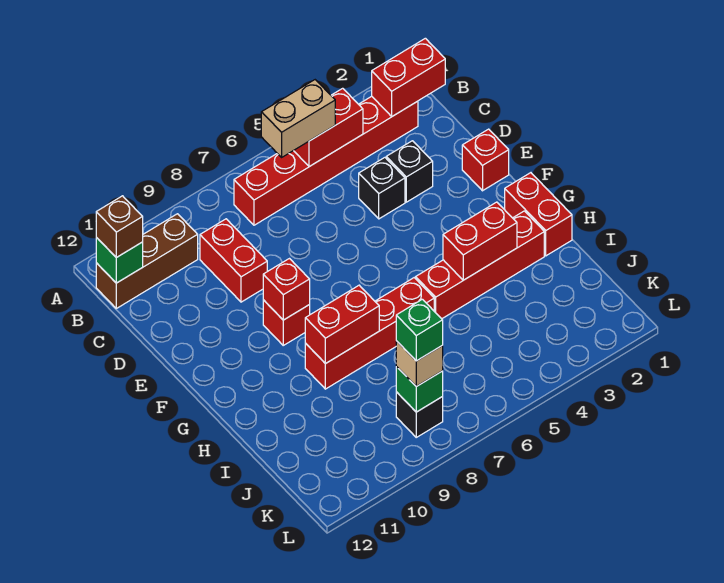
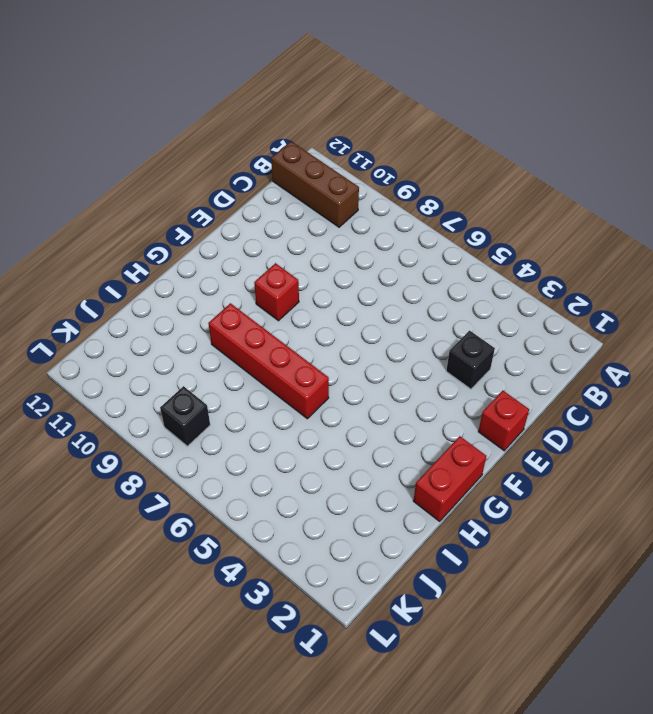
none -> red 1x6 brick [234,96,418,225]
none -> red 1x2 brick [200,219,267,302]
none -> black 1x1 brick [359,158,405,219]

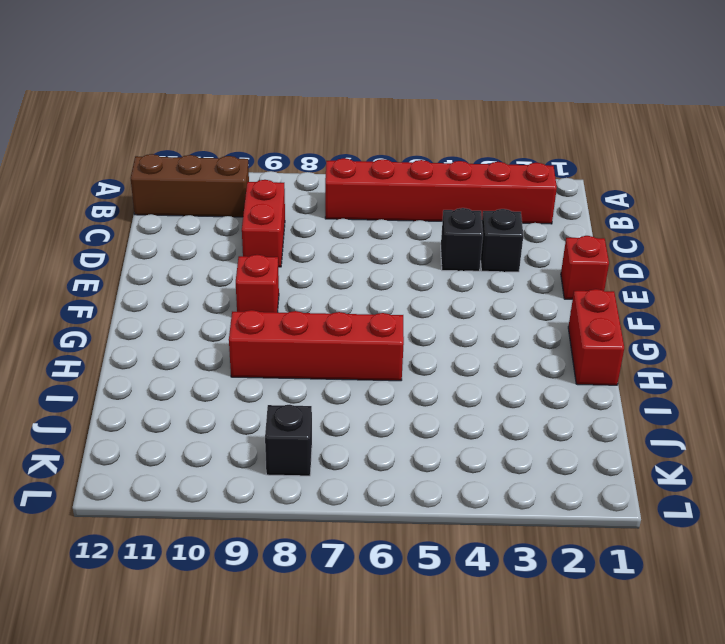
none -> red 1x4 brick [416,211,544,319]
none -> red 1x2 brick [372,38,445,116]
none -> red 1x2 brick [294,88,363,167]

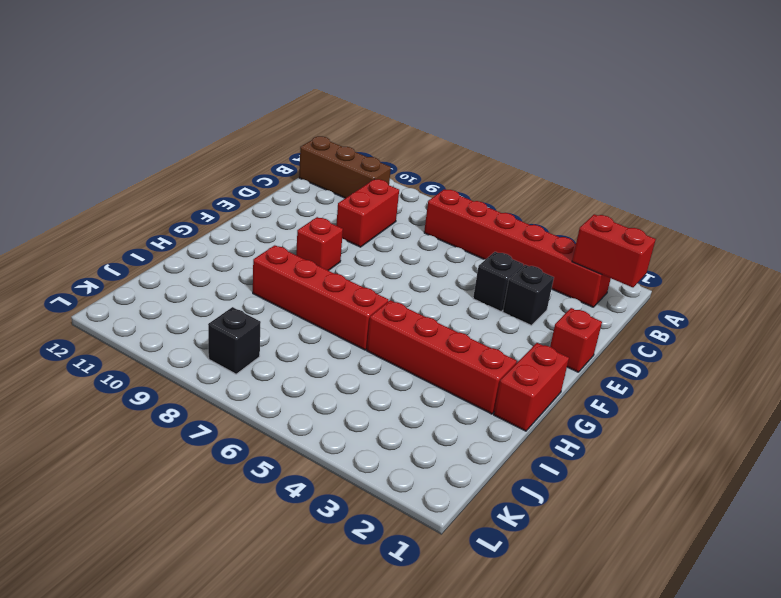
none -> red 1x2 brick [294,88,363,167]
none -> green 1x1 brick [96,237,143,283]
none -> red 1x1 brick [263,259,310,320]

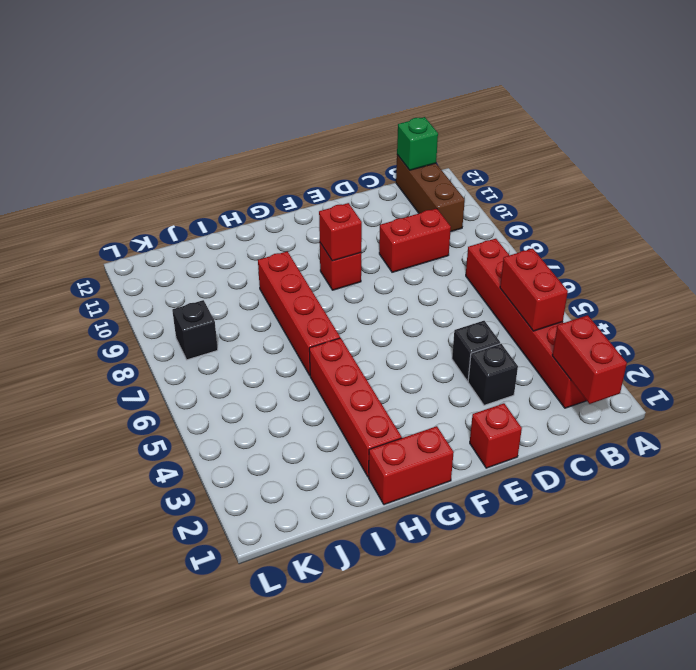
none -> red 1x2 brick [443,202,517,280]
none -> red 1x2 brick [305,285,379,364]
none -> green 1x1 brick [396,366,443,412]

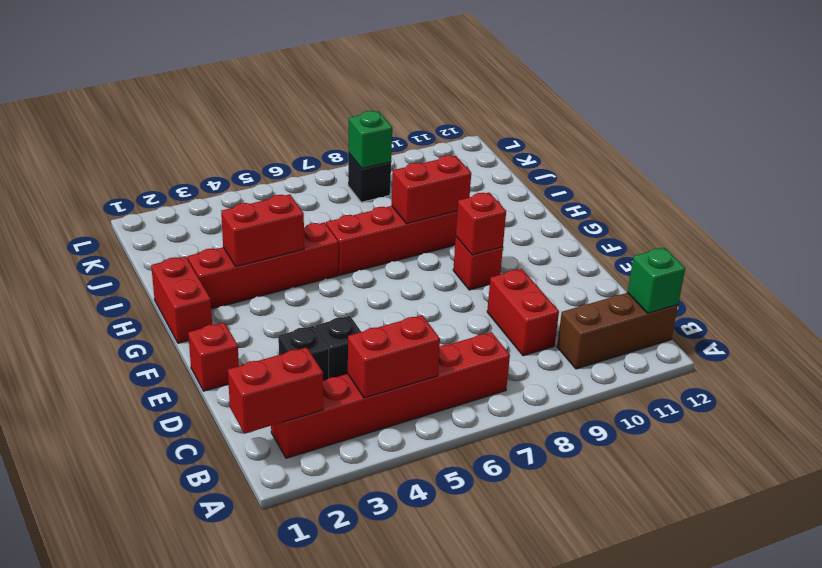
none -> tan 1x2 brick [261,80,335,157]
none -> brown 1x1 brick [96,196,143,258]
none -> tan 1x1 brick [396,341,443,386]

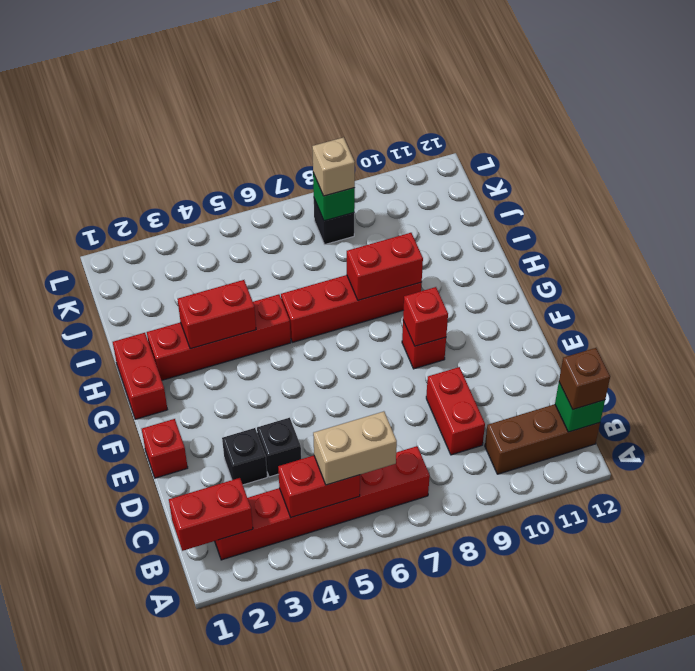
none -> green 1x1 brick [396,299,443,361]

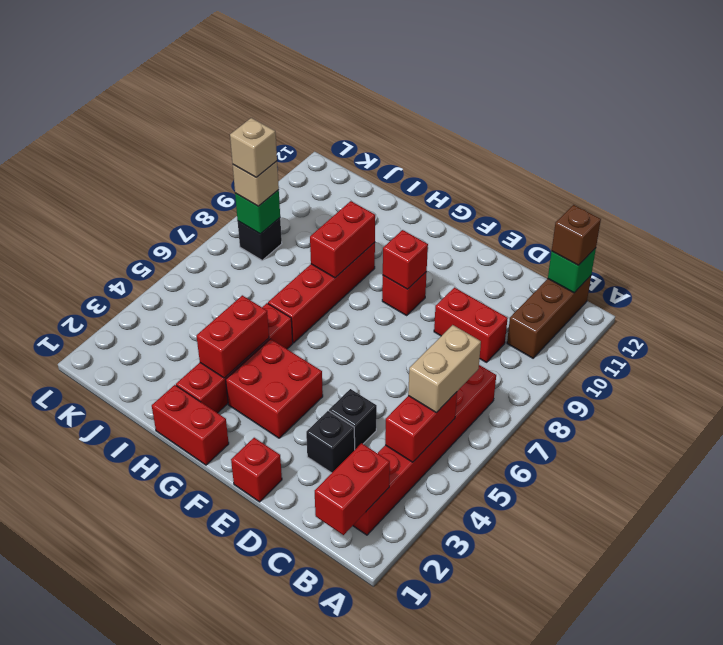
red 2x2 brick [226,339,323,438] -> none
tan 1x1 brick [230,118,277,177] -> green 1x1 brick [396,299,443,361]

